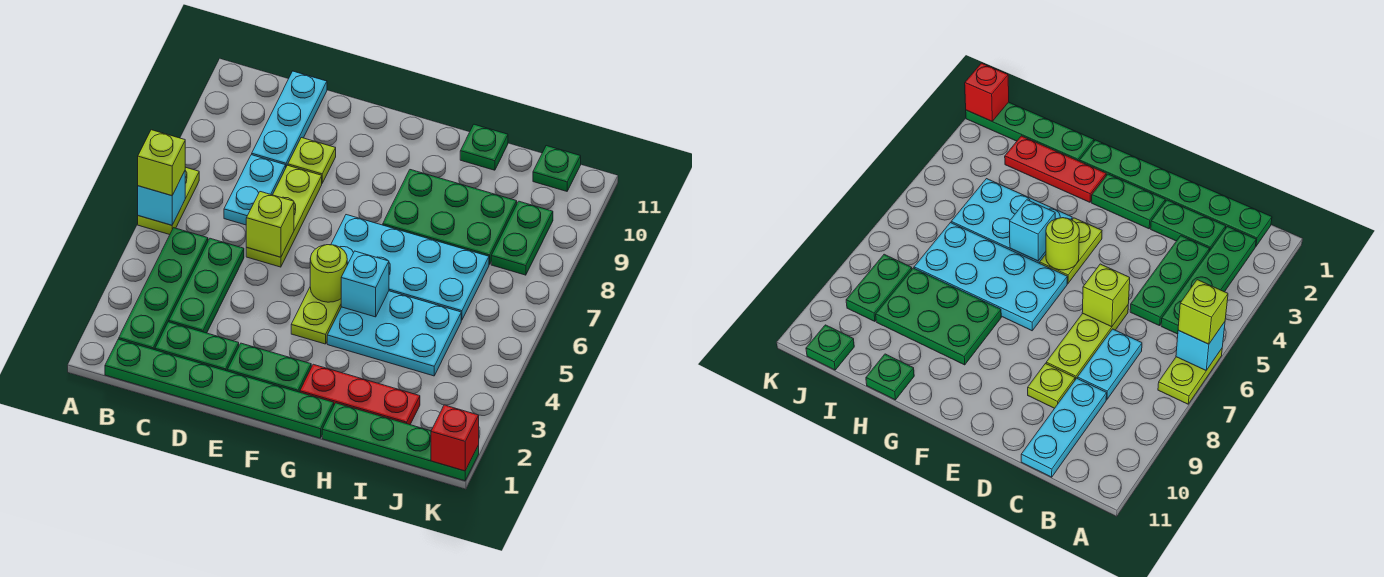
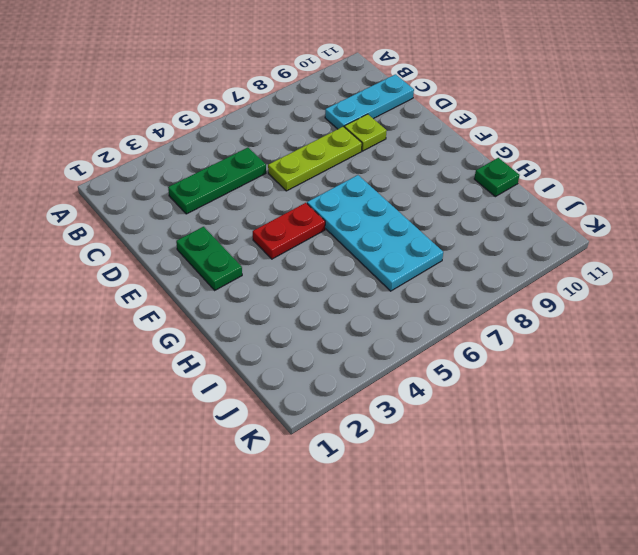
red 1x2 plate [253,203,325,259] -> lime 1x2 plate [291,288,341,344]
none -> lime 1x2 plate [138,167,199,235]
none -> green 1x6 plate [105,339,334,438]
none -> green 1x4 plate [119,228,208,350]

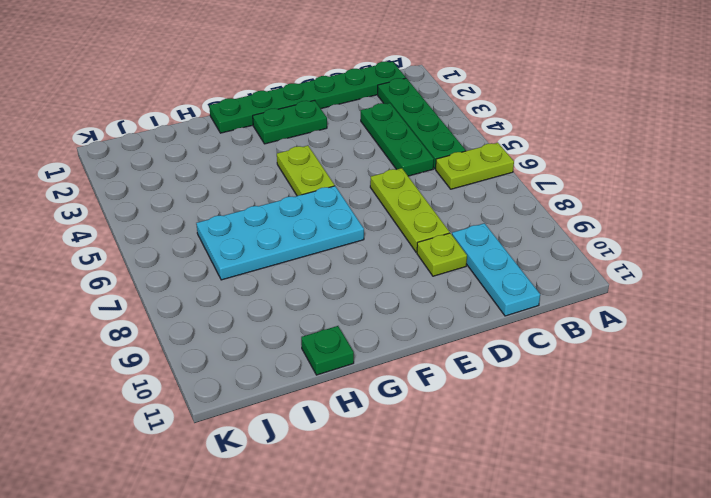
lime 1x2 plate [436,143,514,189] -> lime 1x2 plate turned to [138,167,199,235]
none -> green 1x2 plate [155,322,239,371]
none -> cyan 1x2 plate [224,155,286,225]
none -> red 1x3 plate [300,364,420,425]

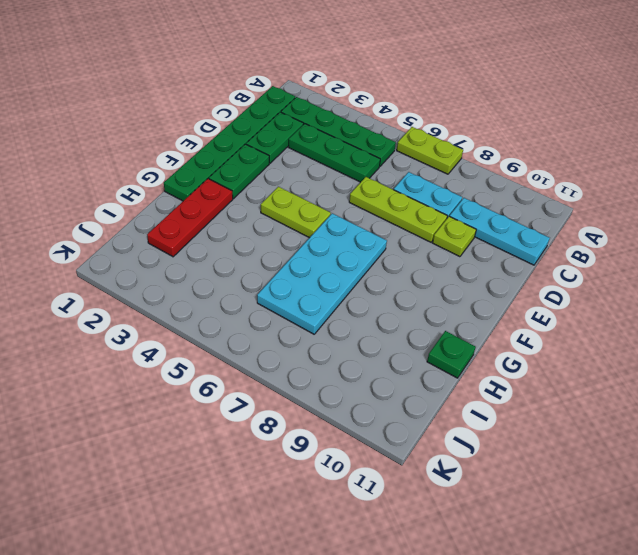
none -> cyan 2x3 plate [327,291,461,376]
none -> green 2x3 plate [383,170,517,265]
none -> green 1x4 plate [322,403,479,481]

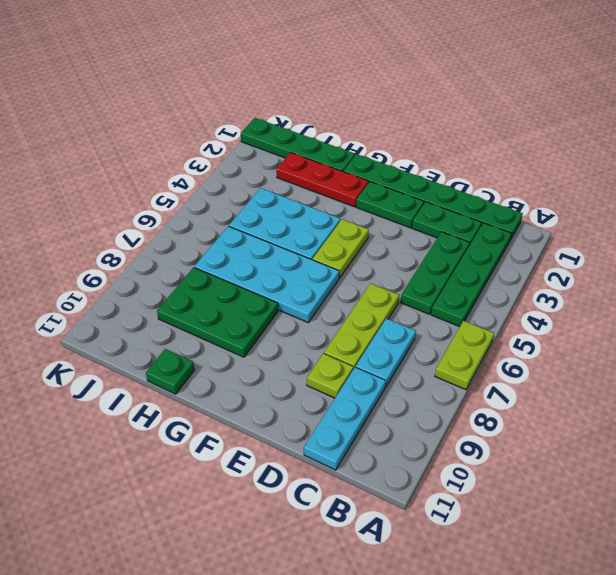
none -> green 1x2 plate [491,201,553,275]
none -> green 1x1 plate [533,146,581,191]
none -> cyan 1x1 brick [138,171,185,225]

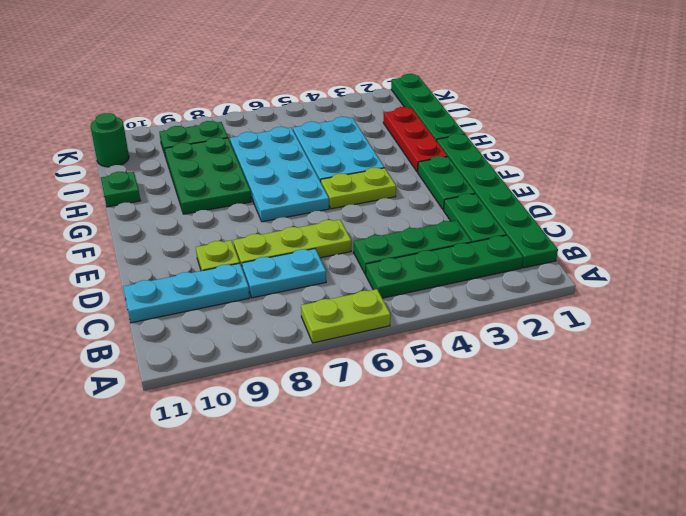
green 1x1 round brick [90,113,129,167] -> green 1x1 plate [533,146,581,191]
none -> cyan 1x1 brick [138,171,185,225]
none -> lime 1x1 brick [246,192,294,257]
none -> lime 1x1 round brick [310,245,347,302]

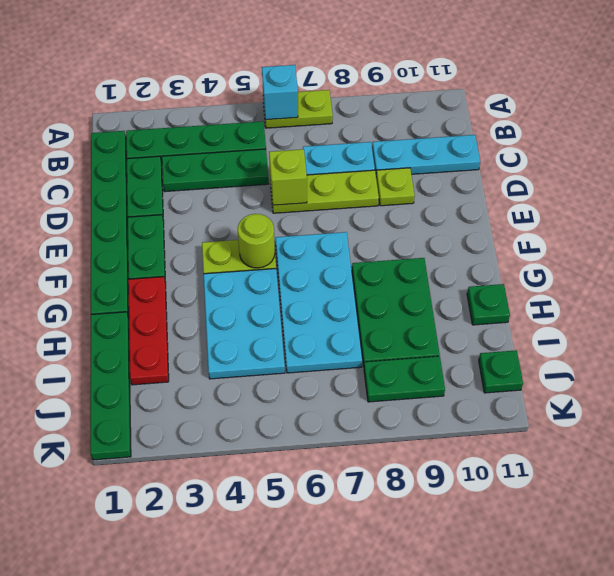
none -> cyan 1x1 brick [341,251,389,317]
none -> red 1x1 brick [431,405,479,471]
none -> lime 1x1 brick [138,130,185,196]

